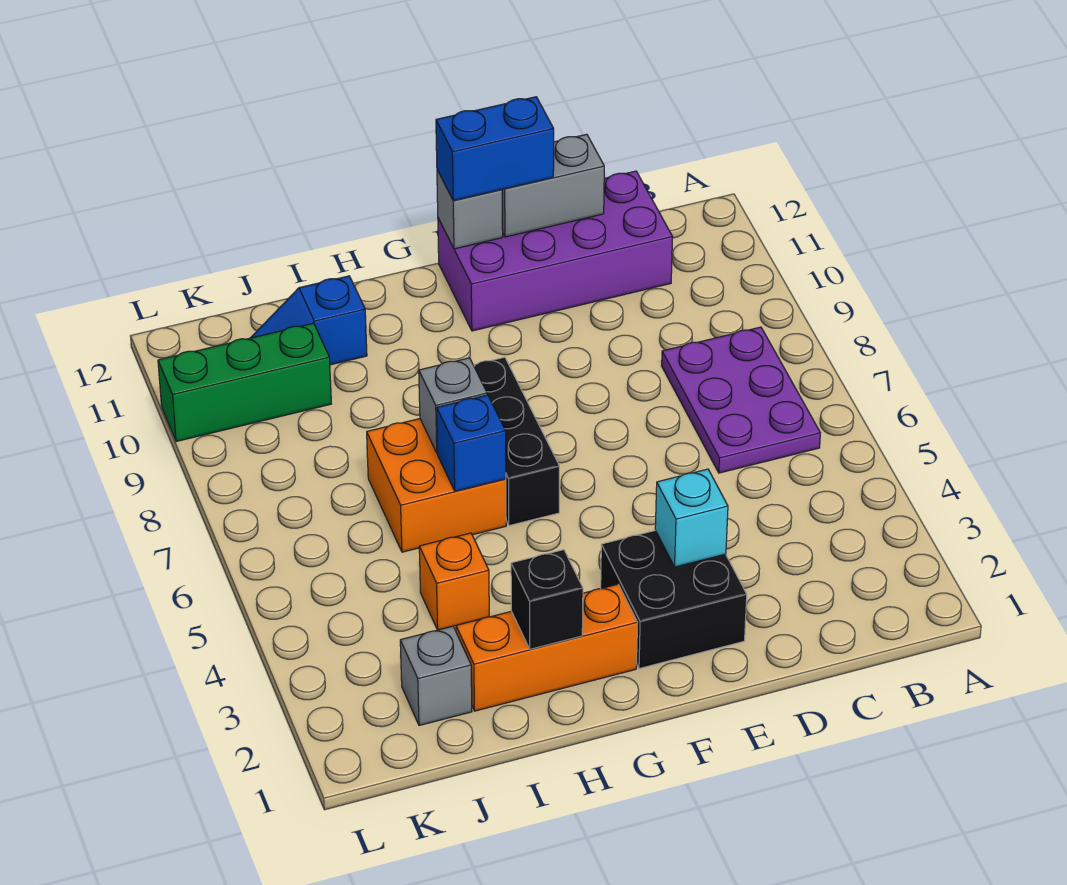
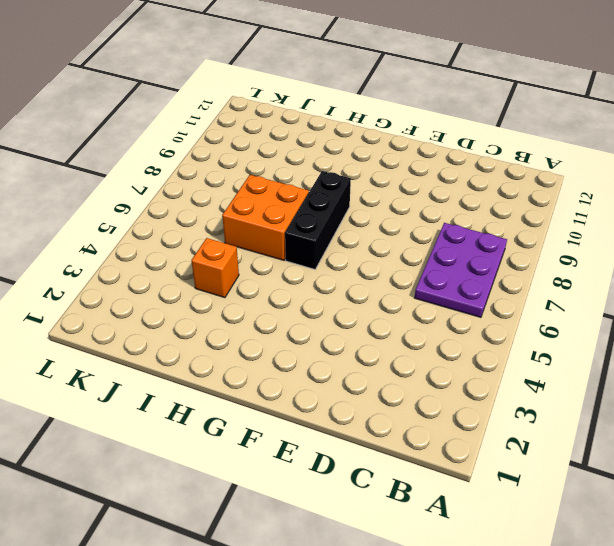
none -> purple 2x4 brick [438,171,673,331]
none -> black 2x2 brick [601,531,747,669]
none -> orange 1x3 brick [456,584,638,711]

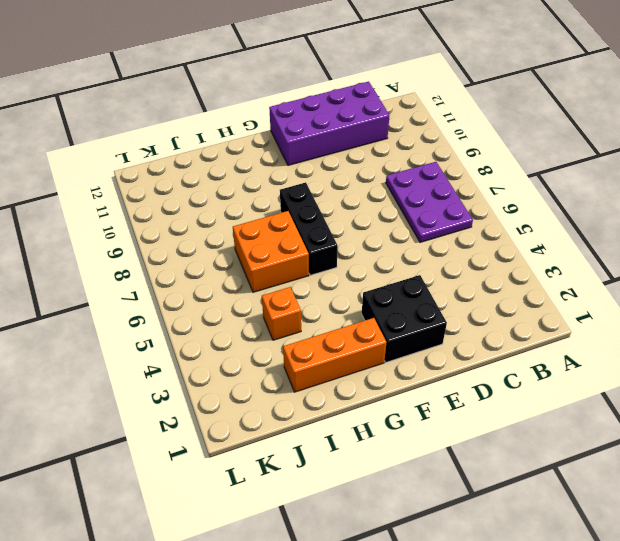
none -> blue 1x2 slope [251,276,367,365]
none -> grey 1x1 brick [400,626,472,726]
none -> green 1x3 brick [158,323,331,442]

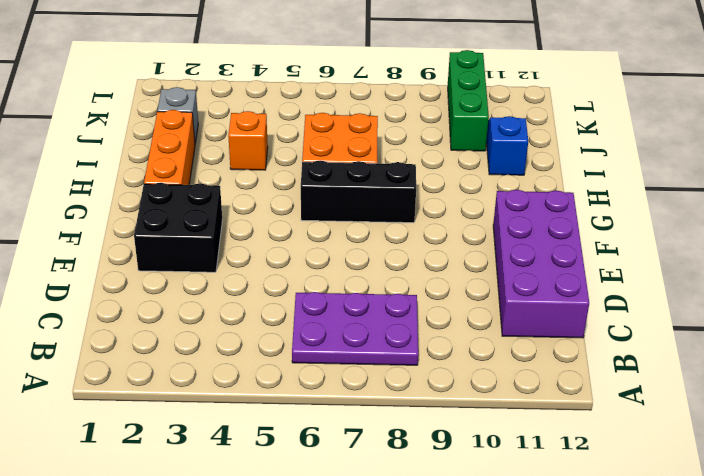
none -> grey 1x2 brick [502,134,604,237]
none -> cyan 1x1 brick [655,469,728,567]
none -> grey 1x1 brick [437,170,503,249]

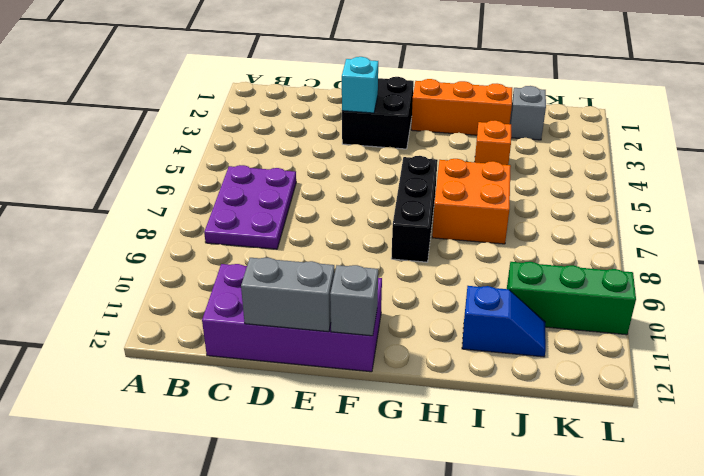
none -> black 1x1 brick [511,550,583,649]
none -> blue 1x1 brick [437,395,506,491]
none -> grey 1x1 brick [419,358,487,453]

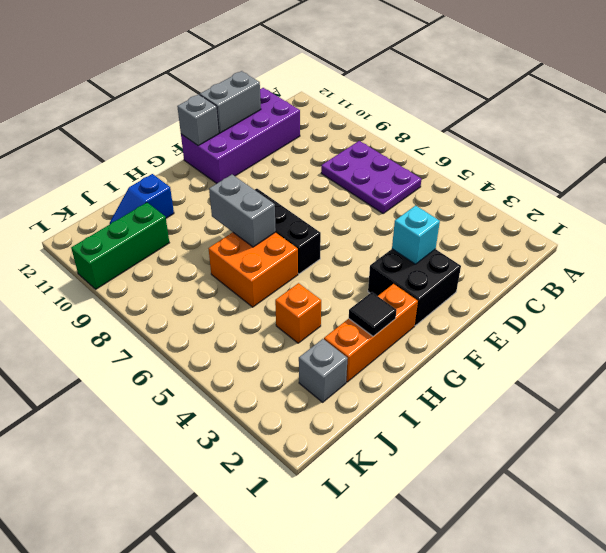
black 1x1 tile [349,292,397,336] -> black 1x1 brick [511,550,583,649]
grey 1x2 brick [209,175,276,247] -> grey 1x1 brick [419,358,487,453]
none -> blue 1x1 brick [437,395,506,491]
none -> blue 1x2 brick [436,97,554,200]

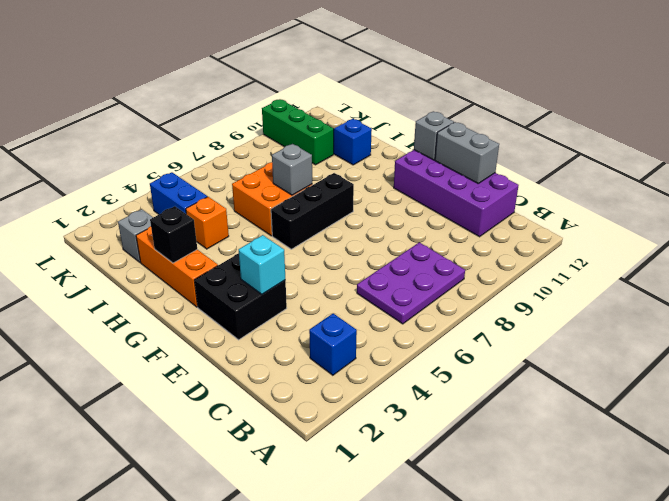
blue 1x1 brick [309,313,357,375] -> blue 1x1 brick moved to [437,395,506,491]
blue 1x2 brick [150,172,207,214] -> blue 1x2 brick moved to [436,97,554,200]

